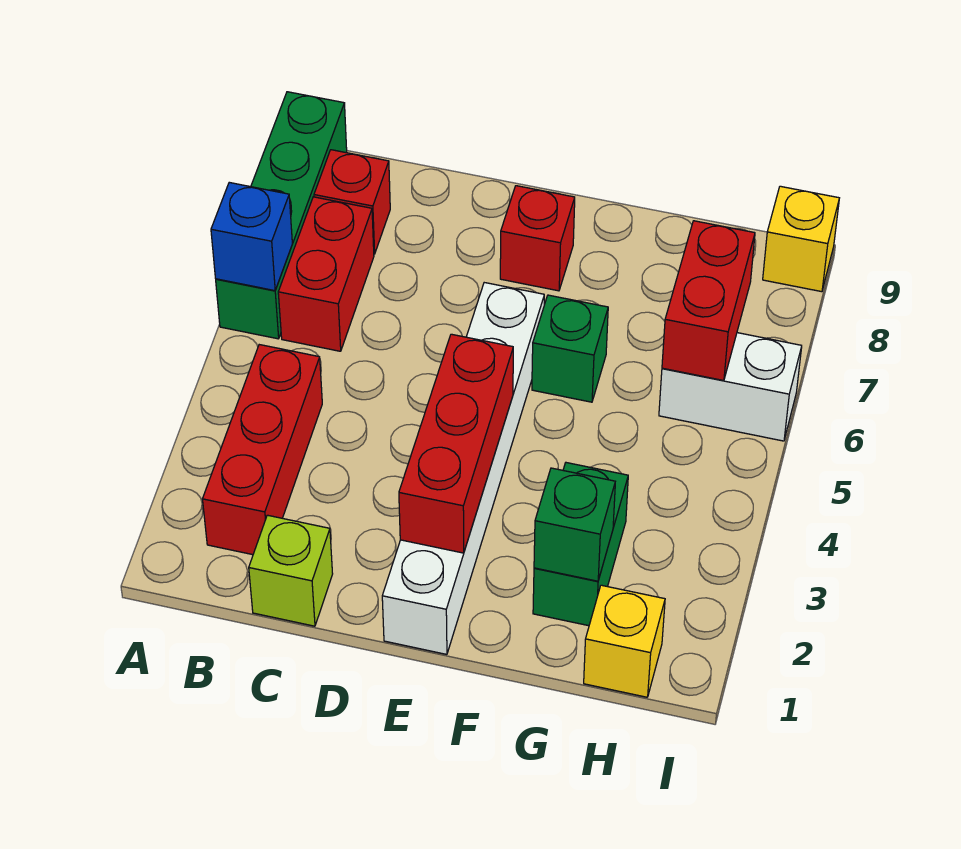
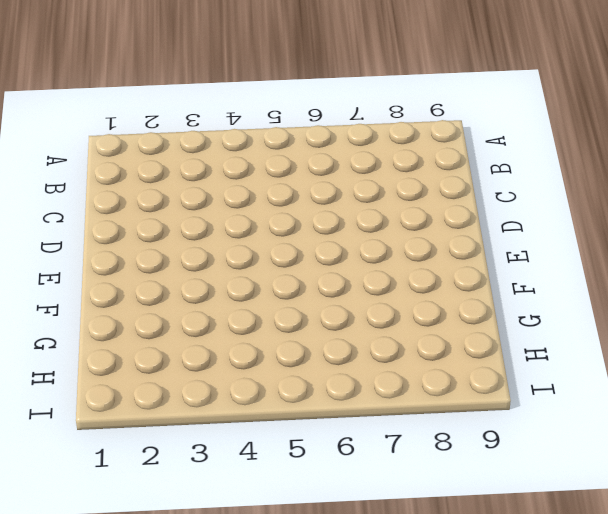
none -> green 1x4 brick [216,92,347,339]
none -> red 1x3 brick [203,345,322,555]
none -> red 1x2 brick [278,197,374,351]

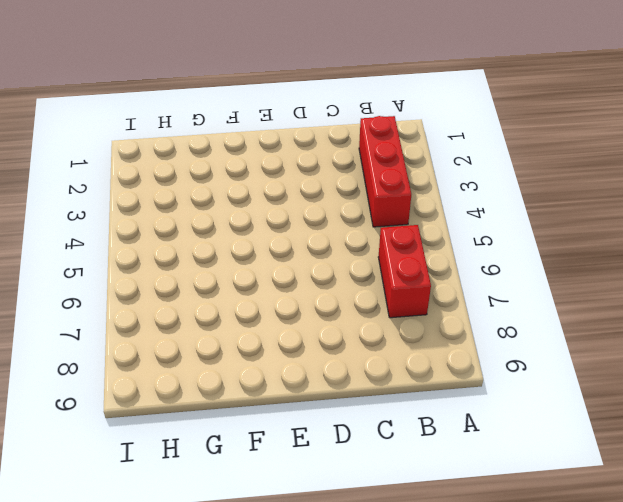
none -> green 1x4 brick [216,92,347,339]
none -> red 1x1 brick [314,150,390,254]
none -> lime 1x1 brick [249,515,333,626]

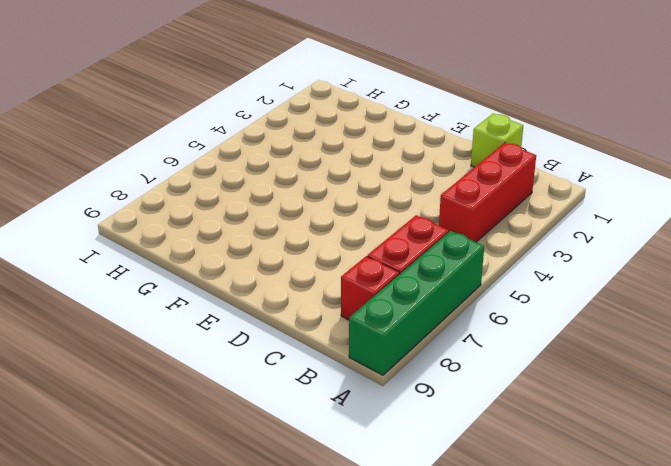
none -> white 1x6 brick [382,283,544,654]
none -> red 1x1 brick [500,186,575,291]
none -> green 1x1 brick [532,295,608,402]

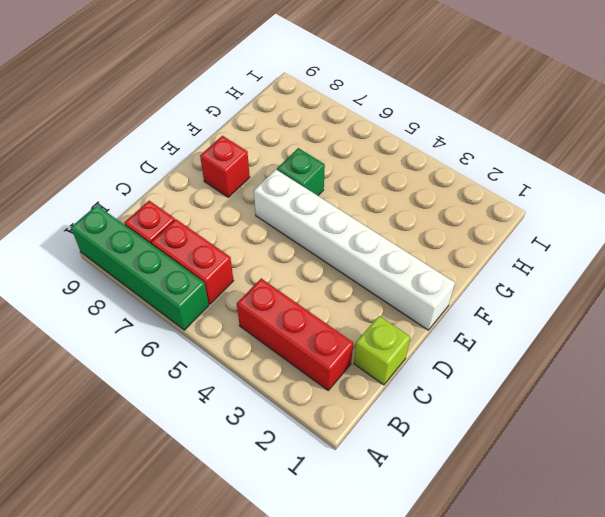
none -> green 1x2 brick [533,463,628,626]
none -> yellow 1x1 brick [584,585,665,697]
none -> white 1x2 brick [659,333,802,441]

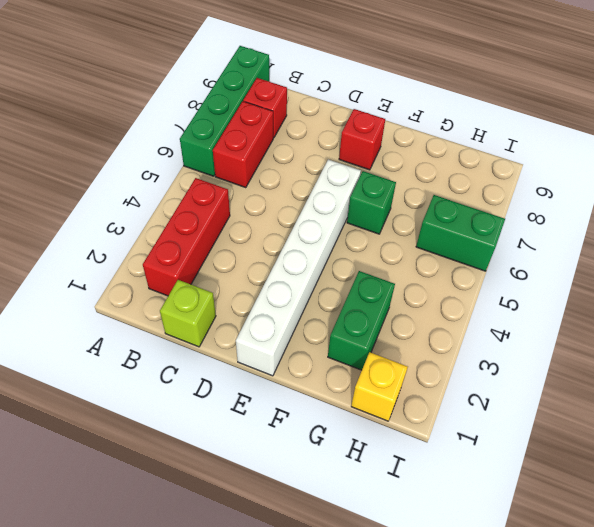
green 1x2 brick [416,195,505,271] -> white 1x2 brick [659,333,802,441]
none -> yellow 1x1 brick [763,186,839,292]
none -> blue 1x1 brick [211,182,292,291]
none -> red 1x3 brick [399,334,513,553]

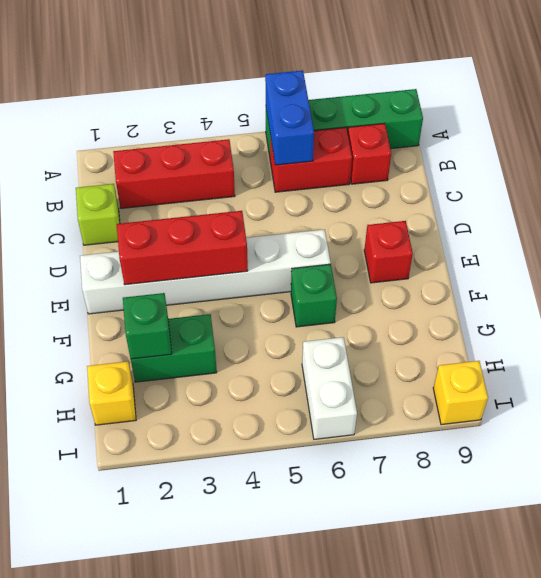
blue 1x2 brick [265,71,314,165] -> blue 1x1 brick [211,182,292,291]
none -> red 1x2 brick [662,221,755,381]

